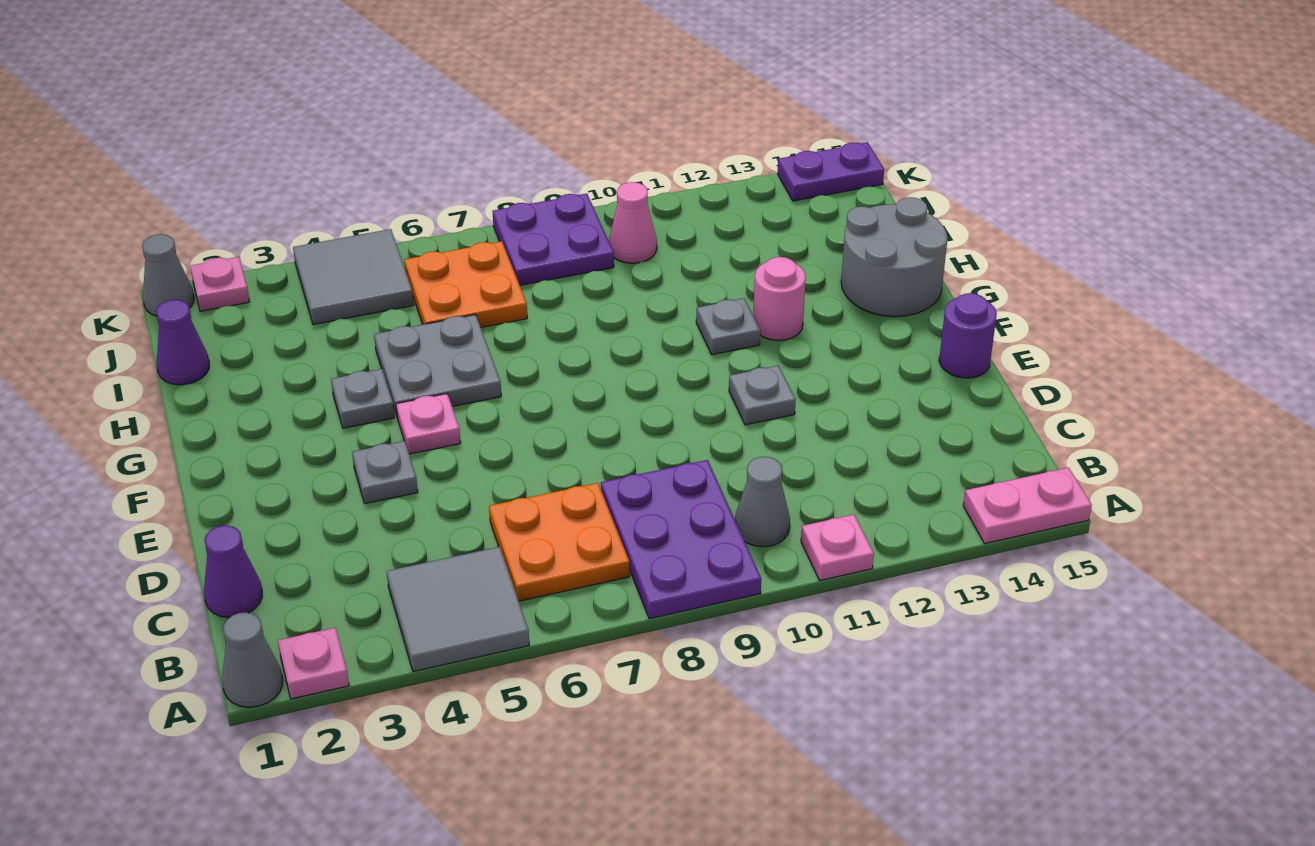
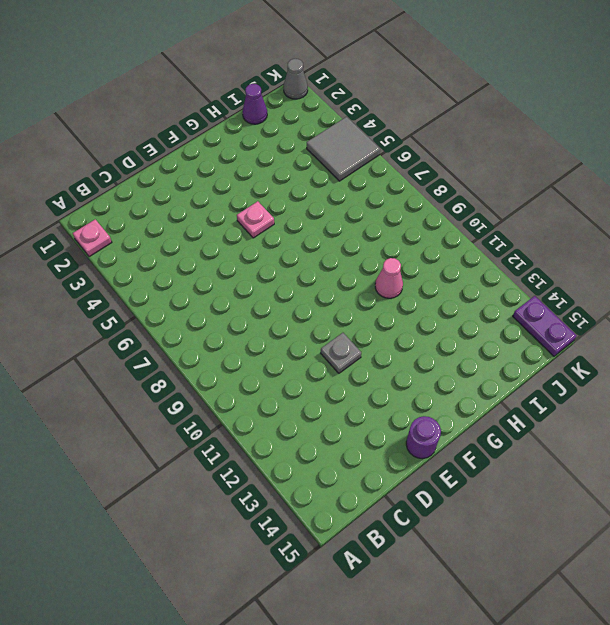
pink 1x1 cone [375,258,403,298] -> pink 1x1 cone moved to [609,182,657,263]
none -> grey 1x1 cone [222,612,283,707]
none -> grey 2x2 tile [387,547,529,672]
none -> purple 2x3 plate [601,460,761,619]

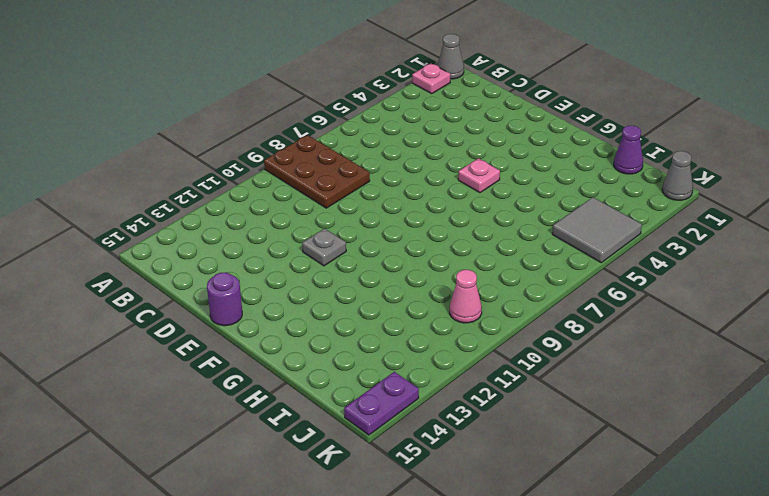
brown 2x3 plate [264,135,370,208] -> purple 2x3 plate [601,460,761,619]
none -> grey 2x2 tile [387,547,529,672]
none -> pink 1x1 plate [801,515,874,580]
none -> pink 1x2 plate [963,468,1092,544]

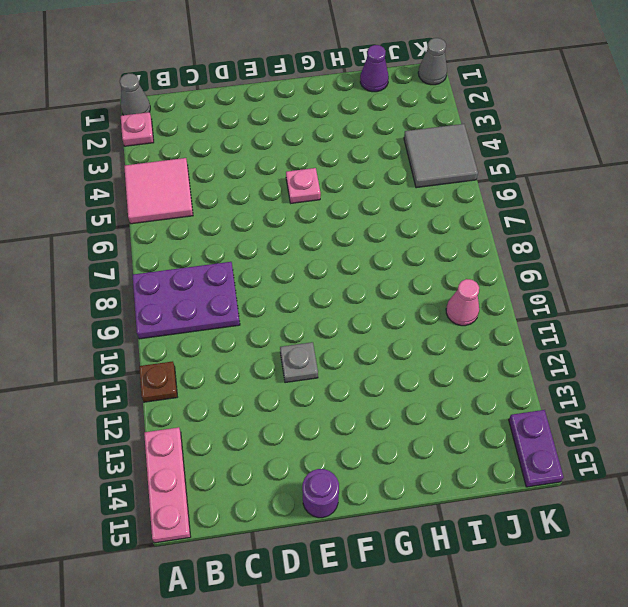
pink 2x2 tile [124,158,193,224] -> grey 2x2 tile [387,547,529,672]
brown 1x1 plate [139,361,177,402] -> pink 1x1 plate [801,515,874,580]
pink 1x3 plate [144,427,191,543] -> pink 1x2 plate [963,468,1092,544]
none -> orange 2x2 plate [489,483,630,601]
none -> grey 1x1 cone [735,457,790,547]
none -> purple 1x1 cone [204,525,262,618]

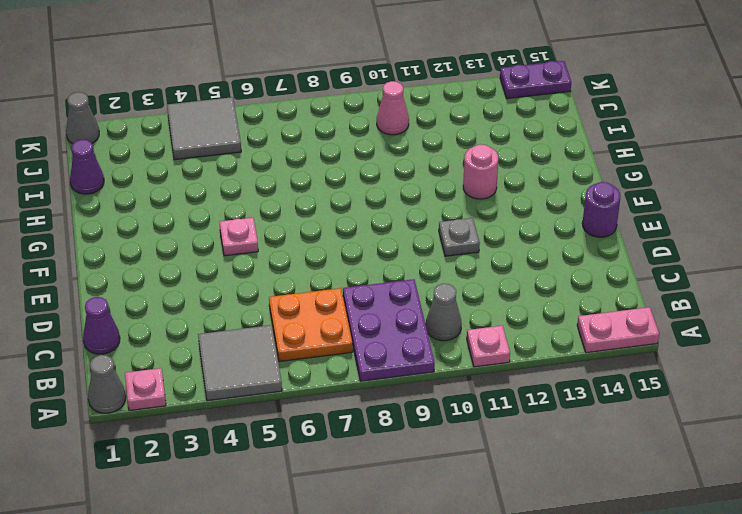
none -> grey 1x1 plate [352,441,418,504]
none -> grey 1x1 plate [331,369,394,428]
none -> grey 2x2 plate [374,315,501,416]

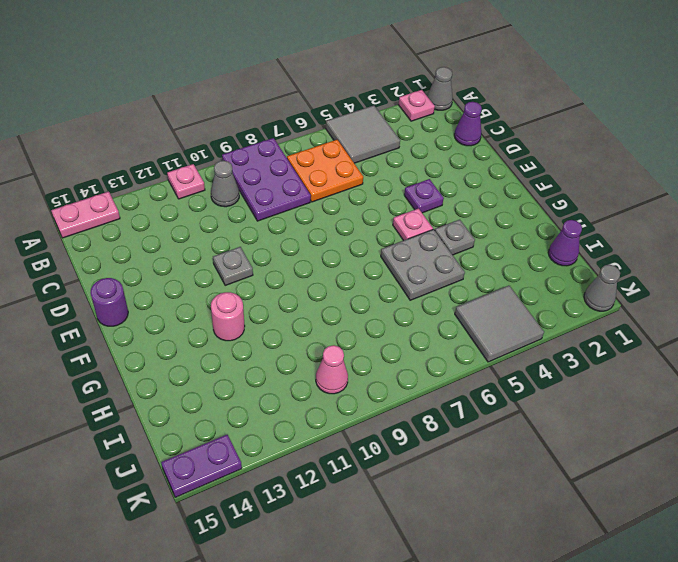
purple 1x1 plate [404,179,444,213] -> grey 1x1 plate [352,441,418,504]
none -> grey 1x1 plate [696,298,760,355]
none -> grey 2x2 round brick [841,197,947,317]
none -> orange 2x2 plate [404,241,527,327]

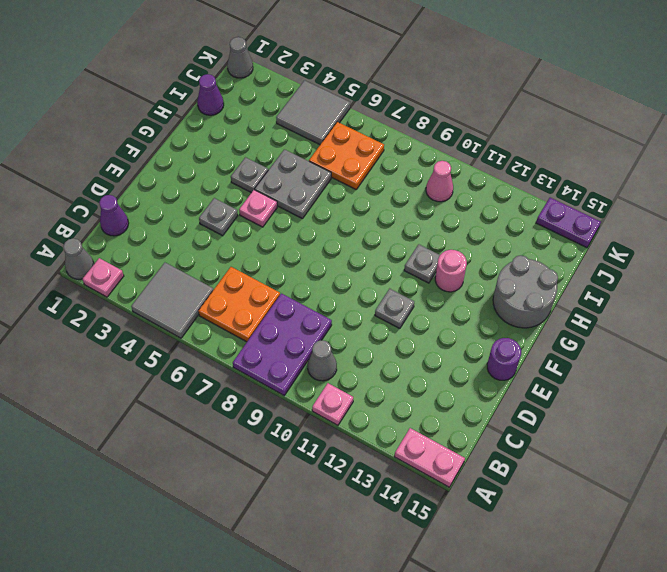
none -> purple 2x2 plate [492,194,614,285]
none -> pink 1x1 plate [190,257,250,311]

